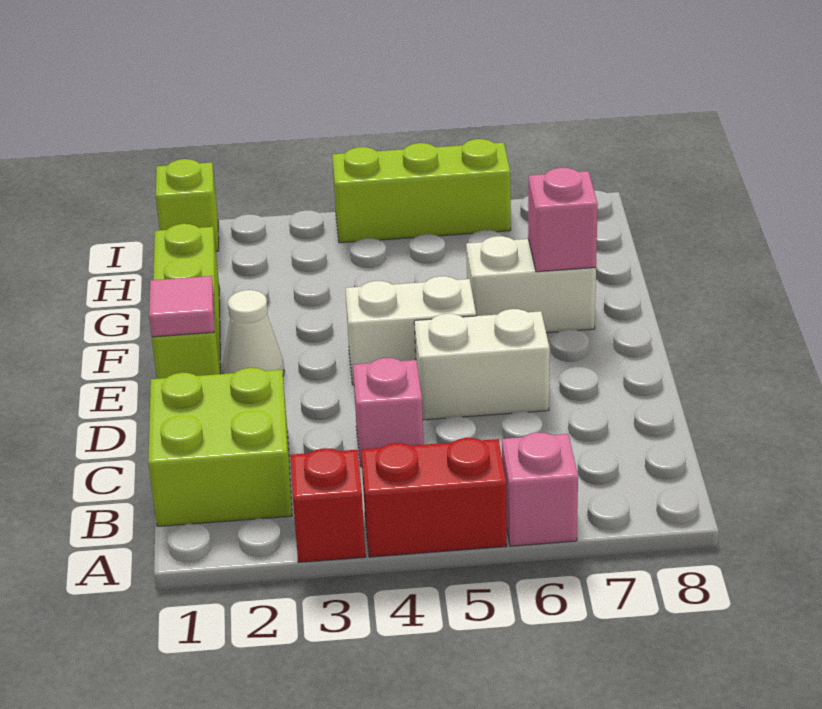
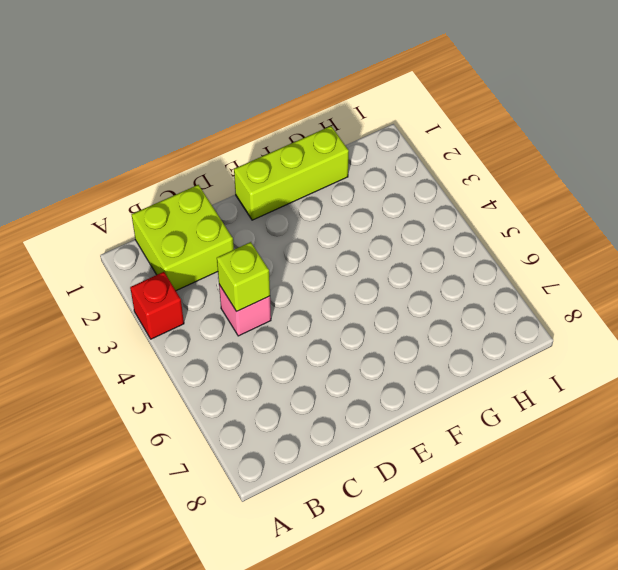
lime 1x1 brick [217,242,270,312] -> lime 1x1 brick moved to [156,159,219,251]
none -> red 1x2 brick [361,438,507,557]
none -> pink 1x1 brick [502,432,578,546]
none -> white 1x2 brick [414,309,550,420]

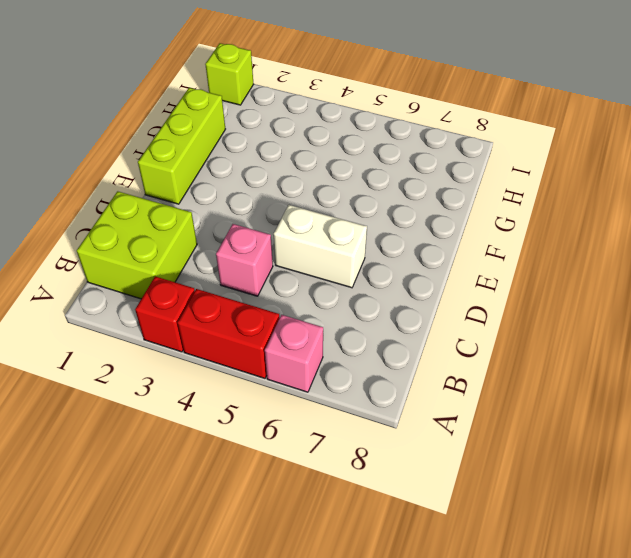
none -> white 1x1 cone [223,290,284,375]
none -> white 1x2 brick [345,276,476,385]
none -> white 1x2 brick [466,236,596,333]

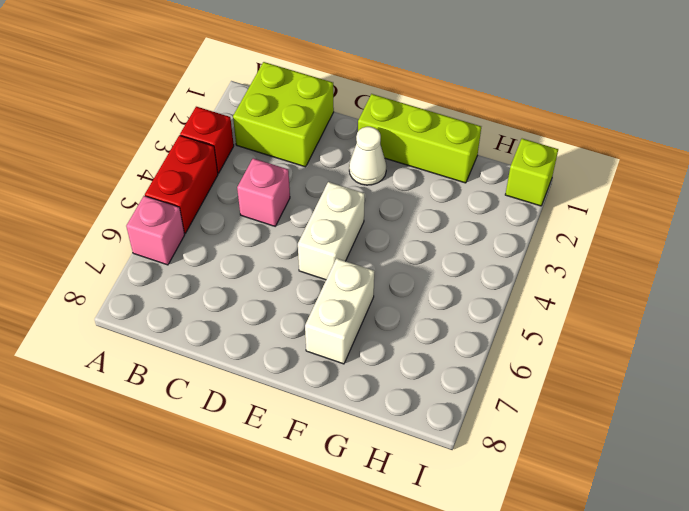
none -> white 1x2 brick [414,309,550,420]
none -> lime 1x3 brick [332,139,511,243]
none -> pink 1x1 tile [149,276,214,337]

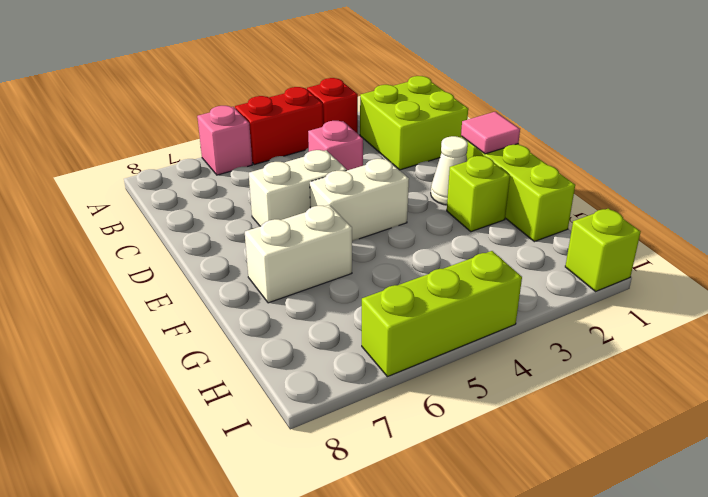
lime 1x1 brick [447,156,510,232] -> none
none -> pink 1x1 brick [528,168,598,272]

